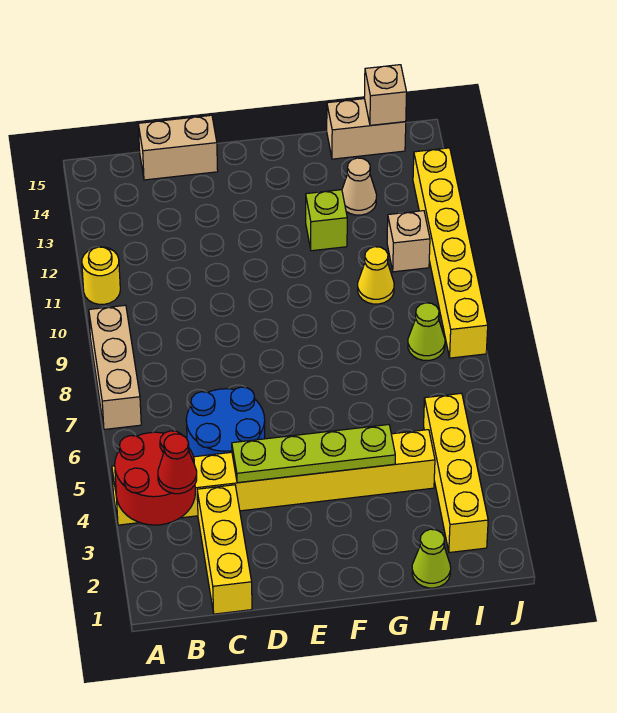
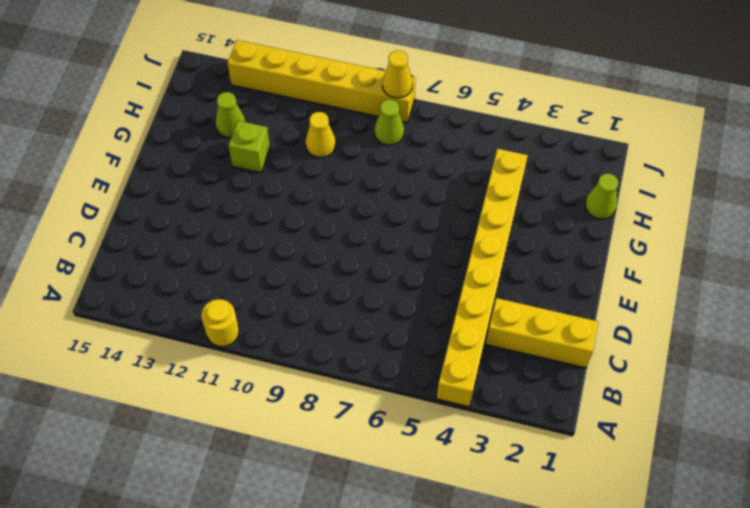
lime 1x1 cone [216,92,245,138] -> tan 1x1 cone [342,158,377,215]
yellow 1x1 cone [382,51,413,98] -> none
none -> tan 1x3 brick [89,305,141,429]
none -> blue 2x2 round brick [186,387,265,457]
none -> tan 1x2 brick [138,115,218,180]

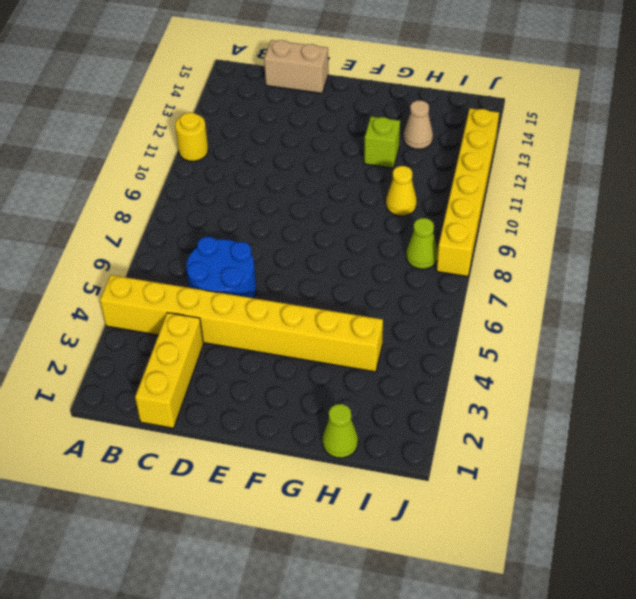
none -> tan 1x3 brick [89,305,141,429]
none -> tan 1x2 brick [327,99,406,159]
none -> yellow 1x4 brick [424,393,488,553]

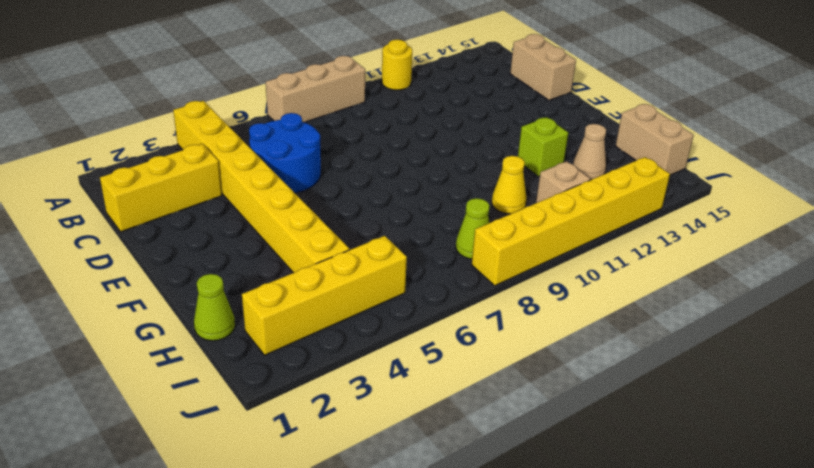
none -> red 2x2 round brick [115,431,195,525]
none -> lime 1x4 plate [232,425,395,483]
none -> tan 1x1 brick [364,65,407,125]

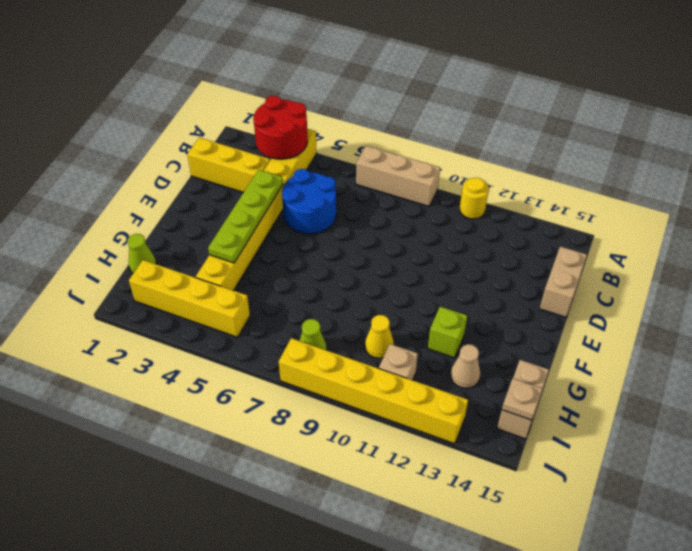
tan 1x1 plate [502,378,543,420] -> tan 1x1 brick [364,65,407,125]
none -> red 1x1 cone [158,434,197,494]

